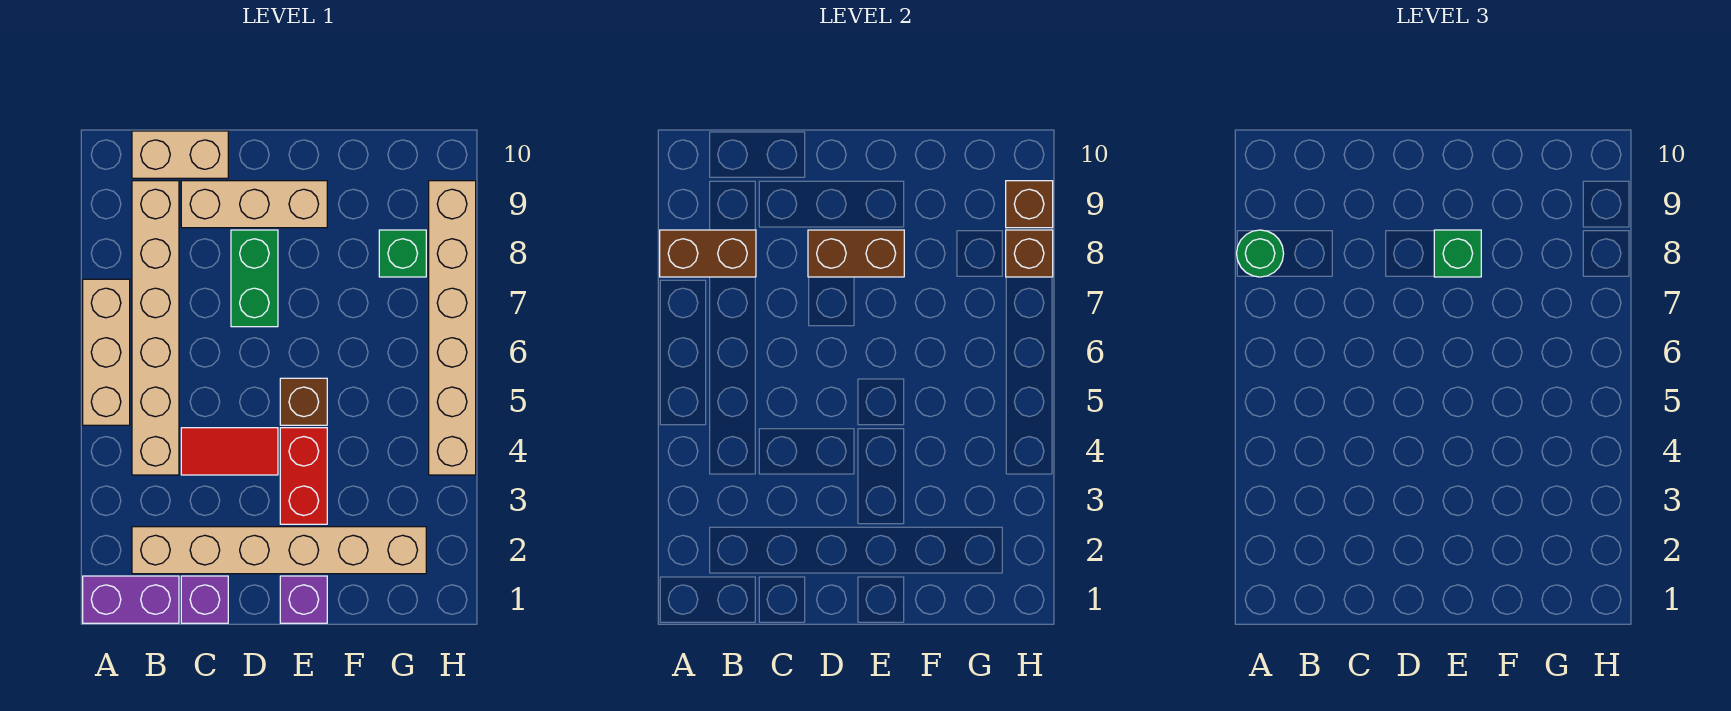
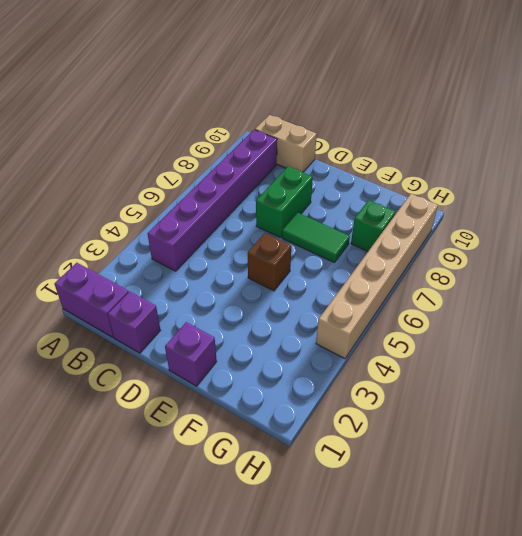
purple 1x6 brick [147,130,277,271] -> tan 1x6 brick [132,181,179,475]
green 1x2 tile [282,213,350,263] -> none
none -> tan 1x3 brick [83,279,130,425]
none -> tan 1x6 brick [132,527,426,574]
none -> red 1x2 tile [181,428,278,475]

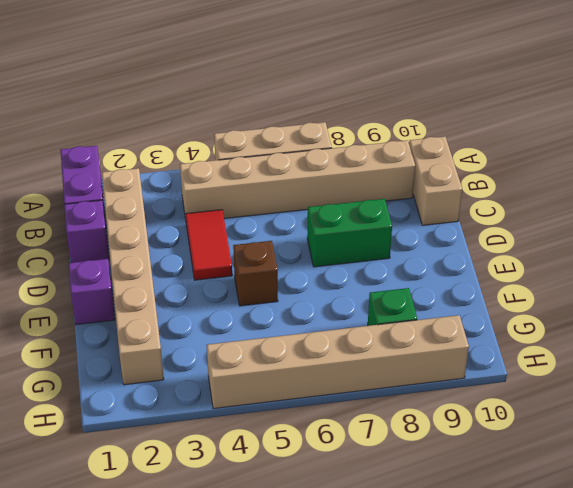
none -> tan 1x3 brick [181,181,327,228]
none -> red 1x2 brick [280,428,327,524]
none -> brown 1x2 brick [660,230,756,277]

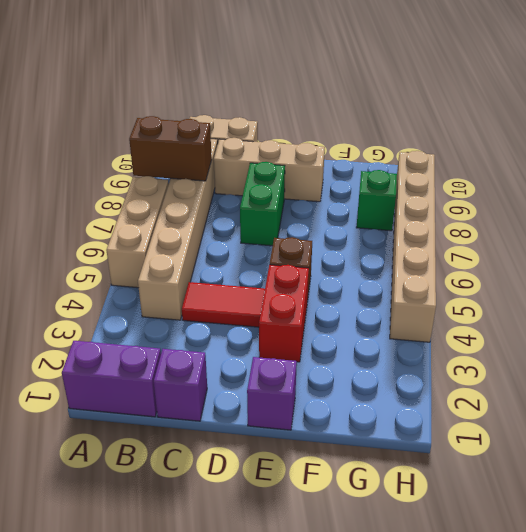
none -> tan 1x6 brick [132,527,426,574]
none -> brown 1x2 brick [808,230,904,277]
none -> brown 1x1 brick [1006,230,1053,277]

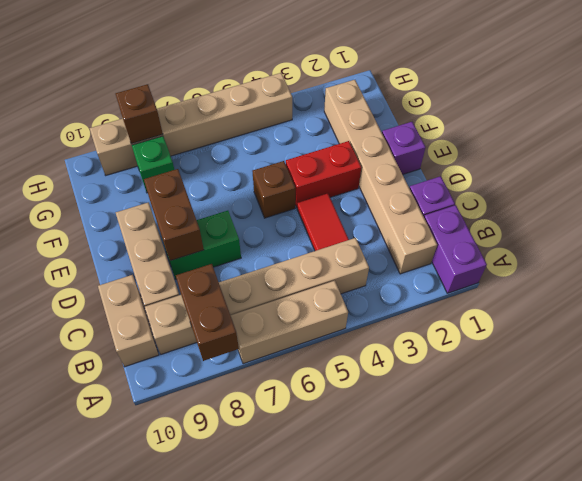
none -> brown 1x1 brick [1006,181,1053,228]
none -> green 1x1 round brick [1237,230,1284,277]
none -> green 1x1 brick [1434,230,1481,277]

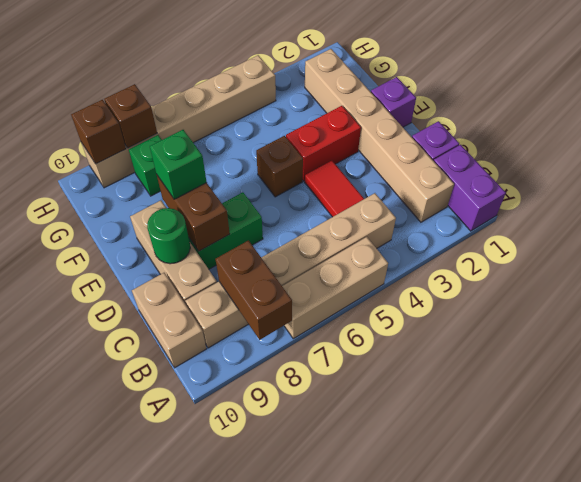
green 1x1 round brick [147,208,190,264] -> green 1x1 round brick moved to [1237,230,1284,277]

